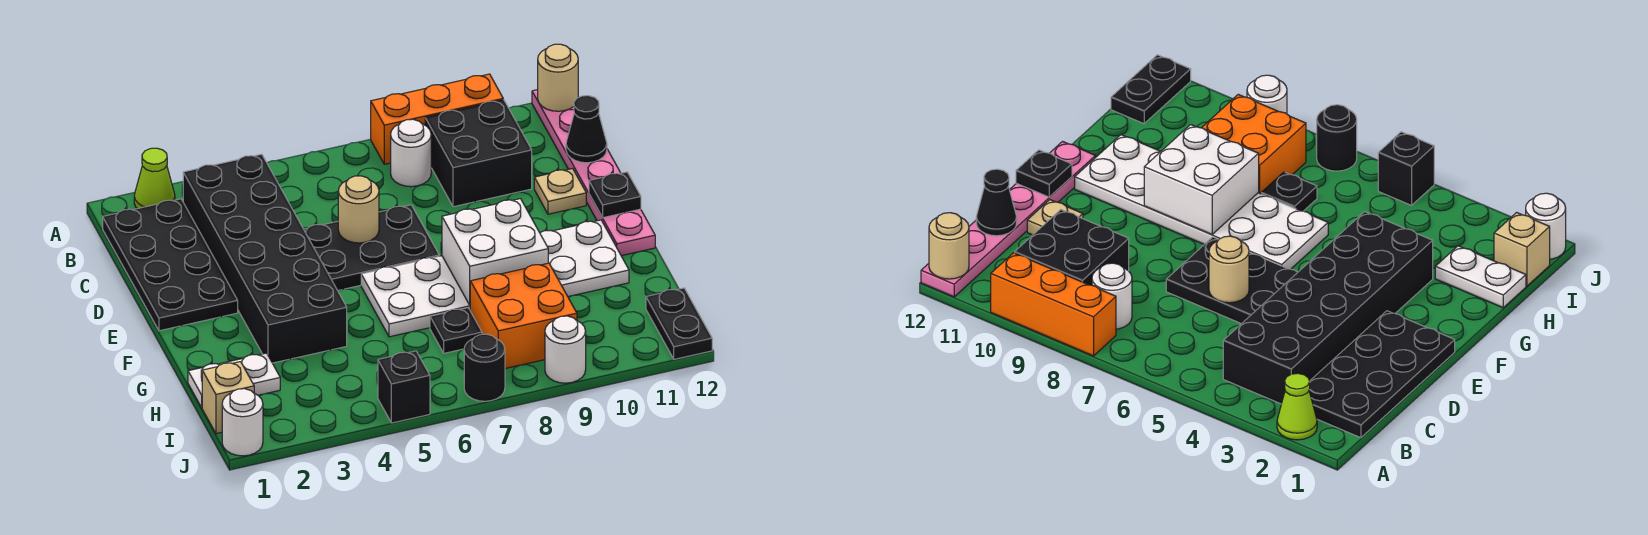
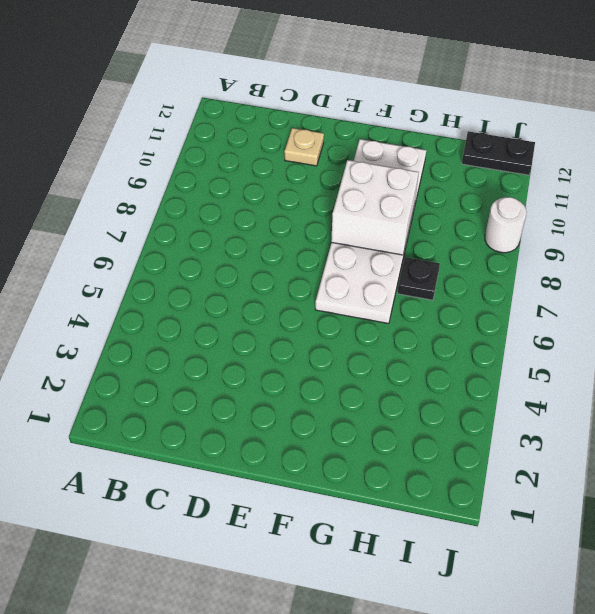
none -> lime 1x1 cone [134,148,175,209]
none -> orange 1x3 brick [371,74,503,164]
none -> pink 1x6 plate [532,90,655,256]

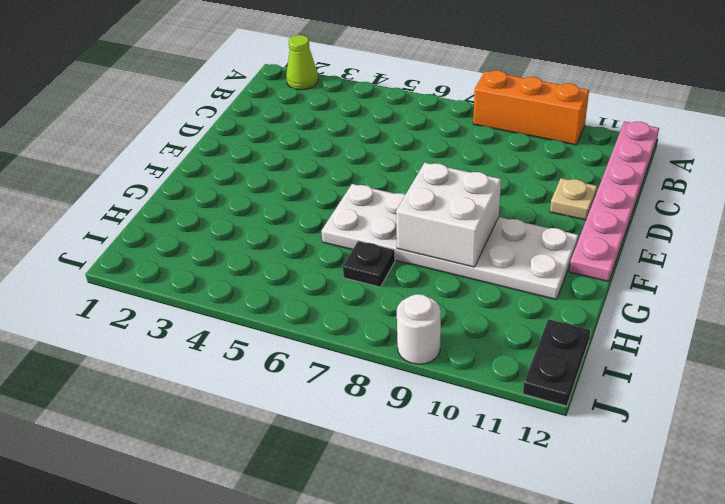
none -> black 2x4 plate [103,199,238,331]
none -> black 2x6 brick [183,154,347,363]
none -> white 1x1 round brick [391,119,431,187]

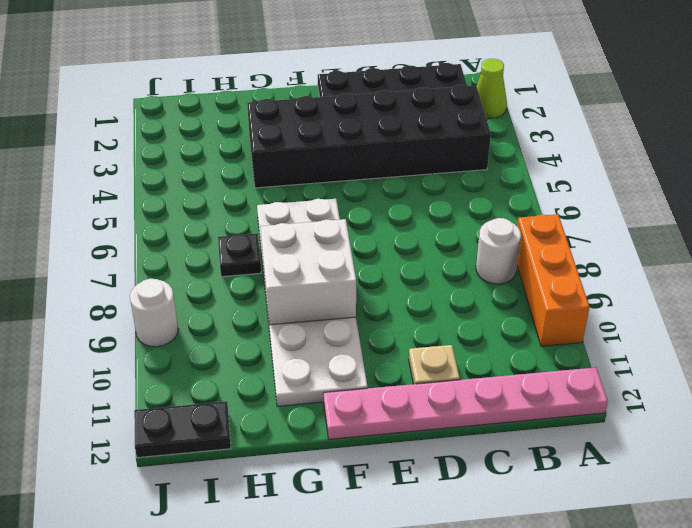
none -> black 2x2 brick [425,100,532,207]
none -> black 2x3 plate [304,205,439,291]
none -> white 1x2 plate [188,353,280,408]

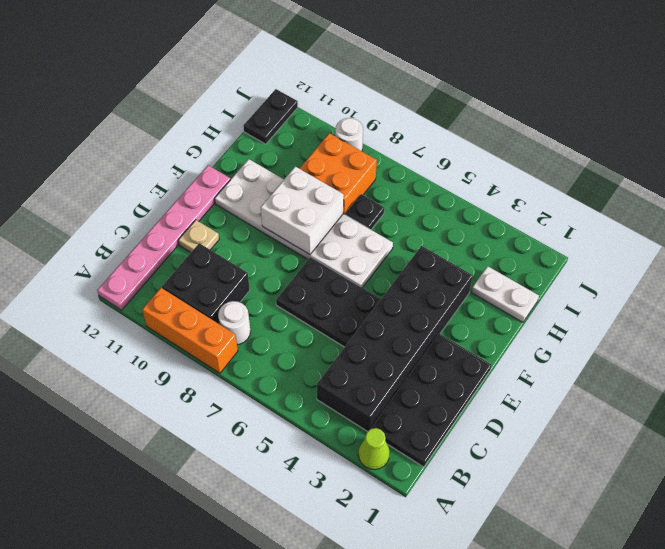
none -> tan 1x1 brick [202,362,254,434]
none -> white 1x1 round brick [222,389,263,456]
none -> black 1x1 brick [378,351,430,423]

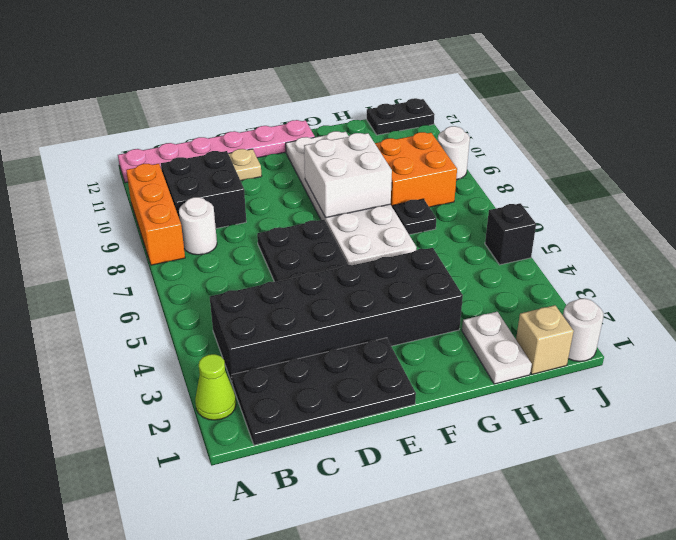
none -> black 1x1 round brick [464,334,505,401]
none -> tan 1x1 round brick [538,44,578,111]
none -> black 1x1 cone [566,96,607,163]

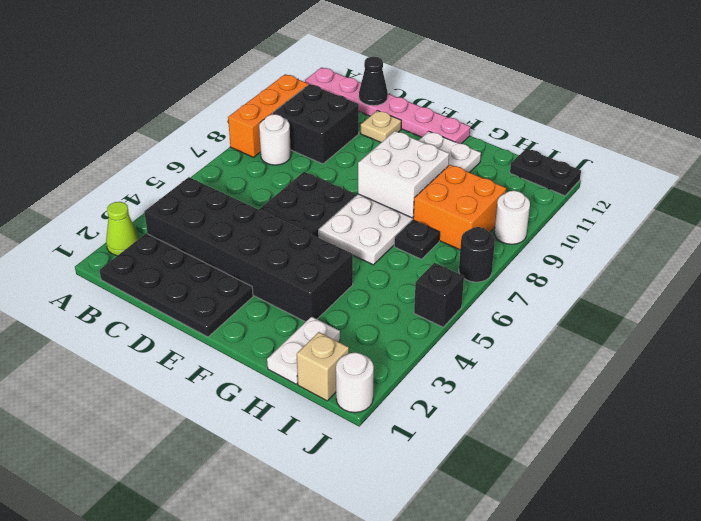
none -> tan 1x1 round brick [538,44,578,111]
none -> tan 1x1 round brick [338,176,379,243]
none -> black 1x1 plate [589,172,641,218]

